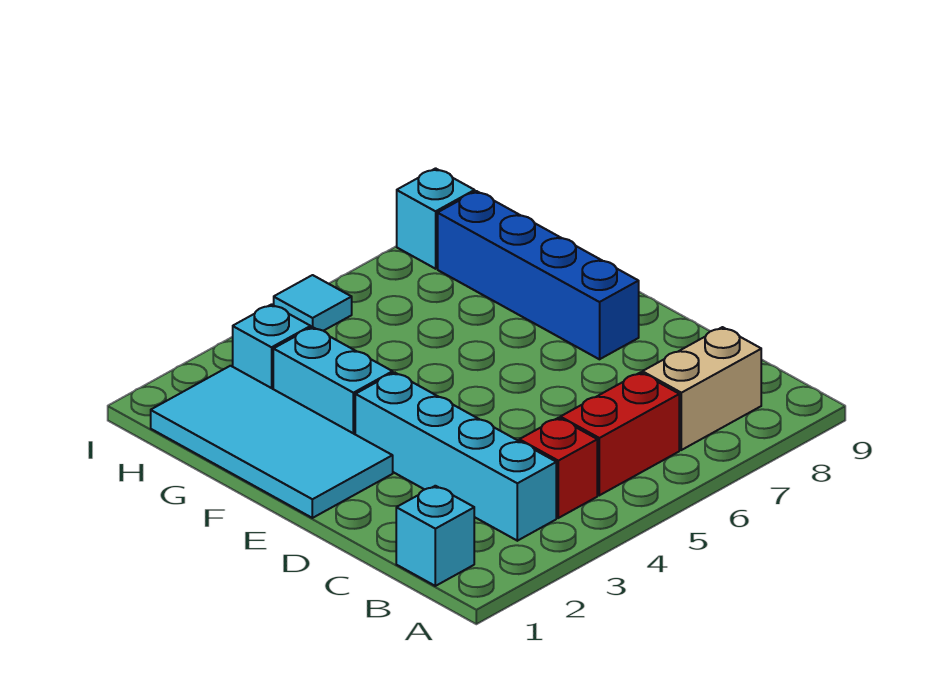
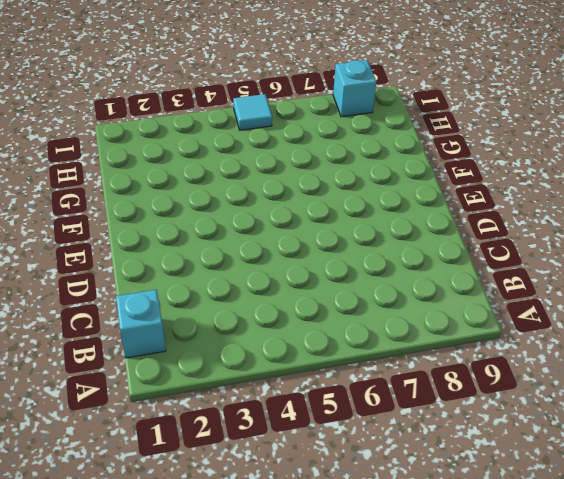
none -> cyan 1x4 brick [355,372,556,541]
none -> red 1x1 brick [519,418,597,518]

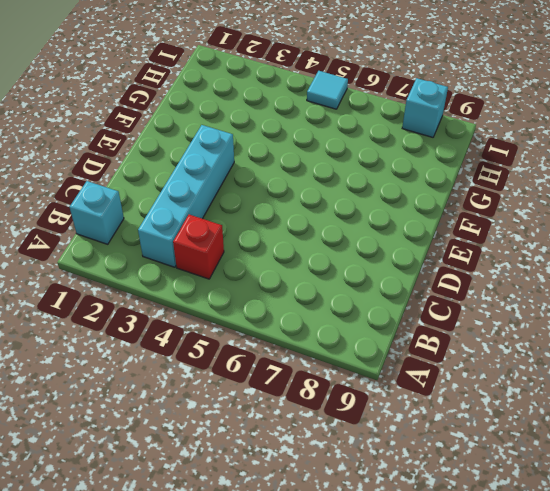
none -> red 1x2 brick [560,373,679,495]
none -> tan 1x2 brick [642,327,761,450]

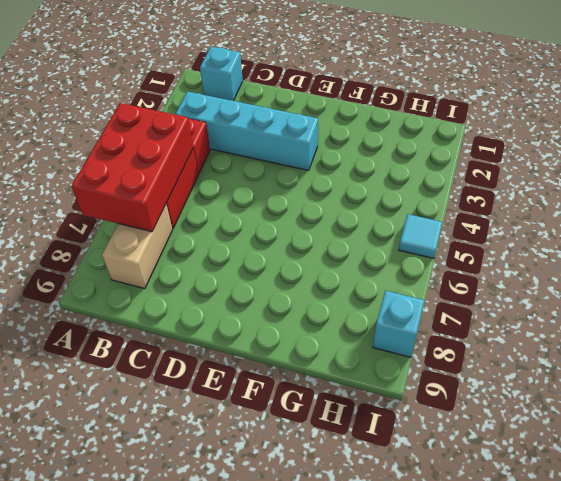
red 2x3 brick [72,103,193,232] -> none
none -> cyan 2x4 tile [151,366,393,518]
none -> blue 1x4 brick [438,191,639,359]

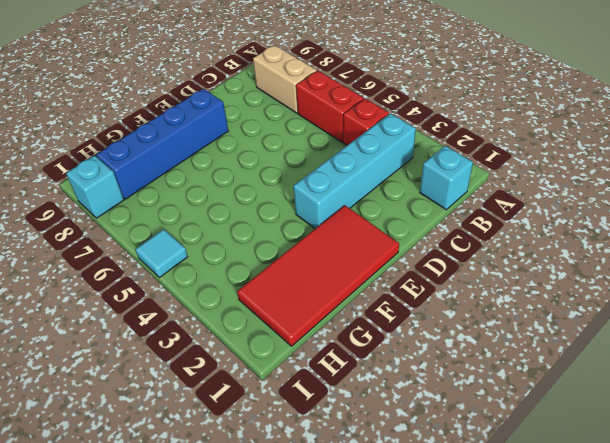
red 2x4 tile [237,205,399,346] -> cyan 2x4 tile [151,366,393,518]
none -> cyan 1x2 brick [273,327,393,434]
none -> cyan 1x1 brick [233,304,311,389]

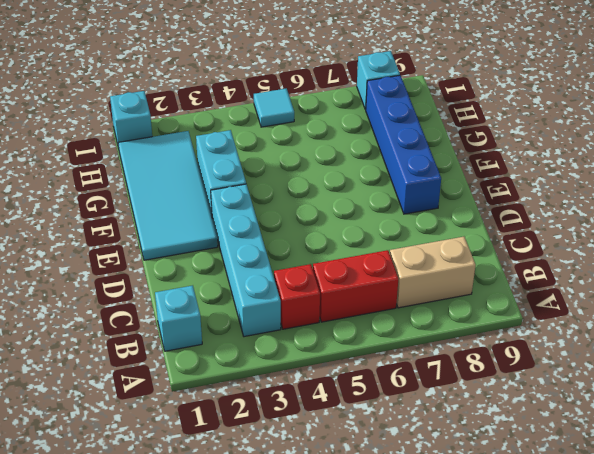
cyan 1x1 brick [110,91,152,148] -> cyan 1x1 brick moved to [233,304,311,389]

